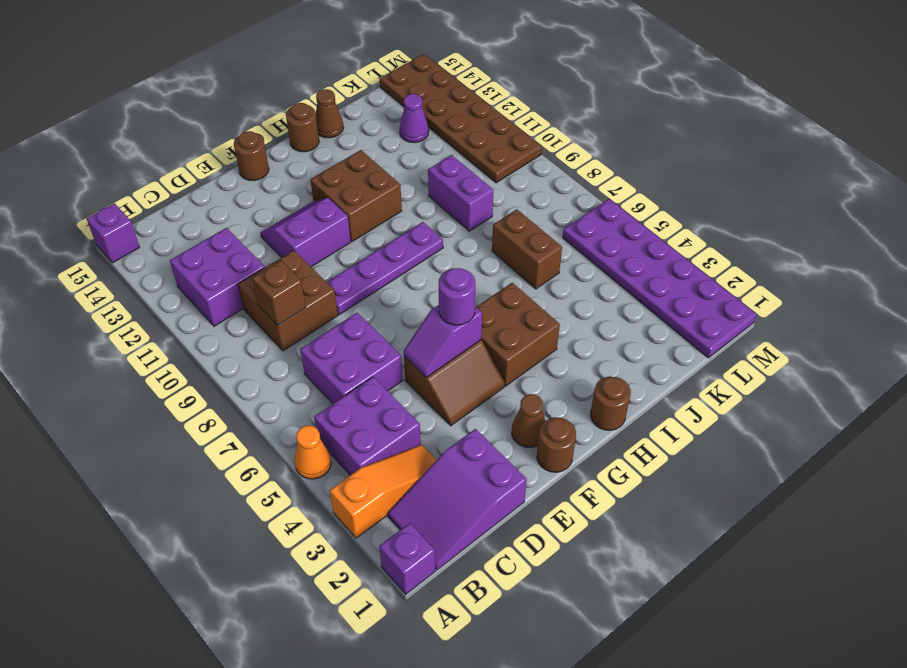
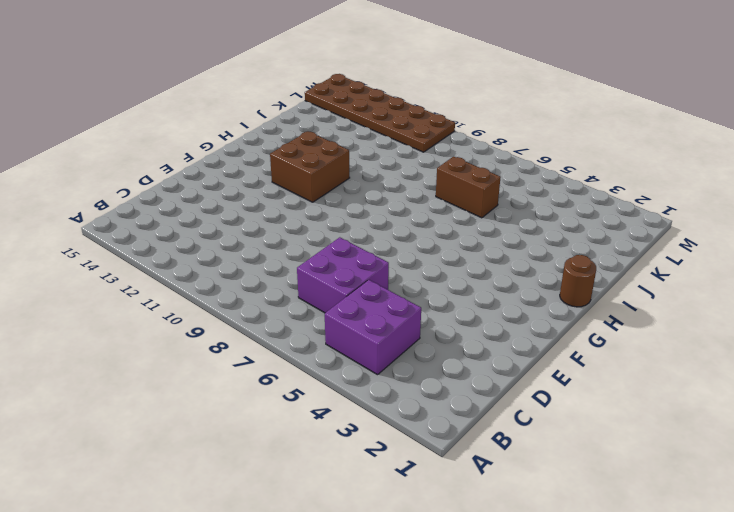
none -> purple 1x1 brick [379,523,435,594]
none -> orange 1x3 slope [330,445,437,538]
none -> orange 1x1 cone [294,426,331,479]

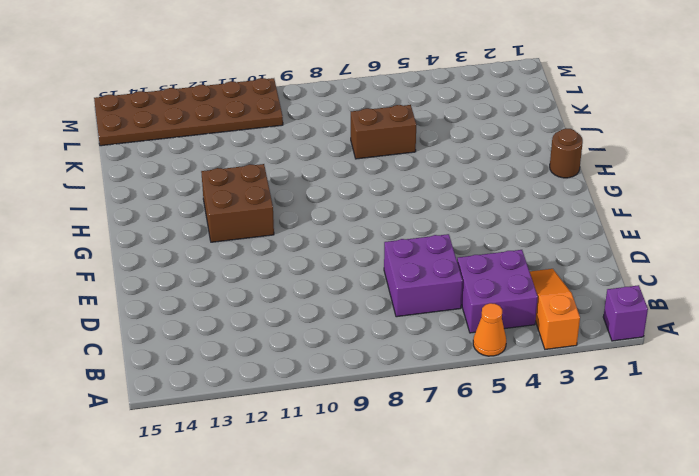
none -> purple 1x1 brick [87,203,140,263]
none -> purple 2x3 slope [388,429,527,570]
none -> purple 2x2 brick [170,228,265,326]

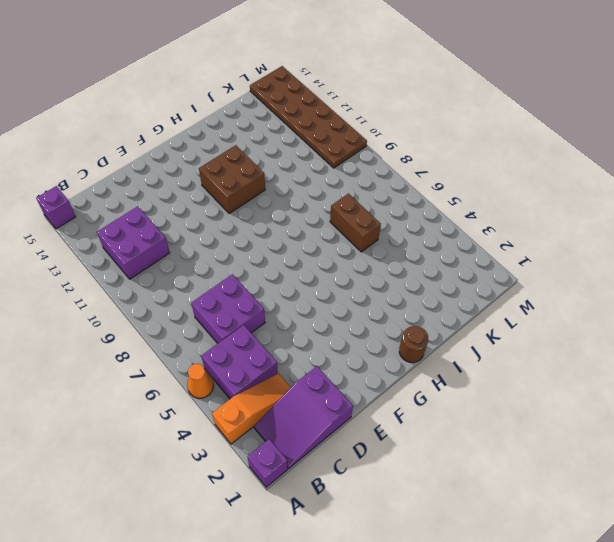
none -> brown 2x2 brick [238,250,338,351]
none -> brown 2x2 slope [404,340,505,426]
none -> purple 1x4 plate [327,222,443,315]

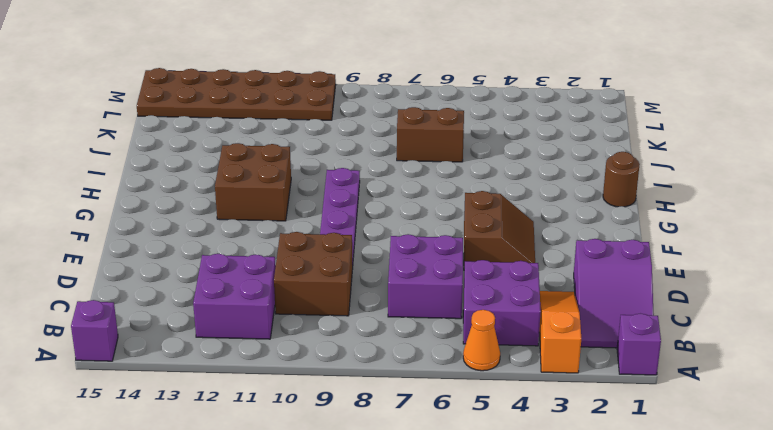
none -> purple 2x2 slope [260,198,351,267]
none -> brown 1x1 round brick [537,418,576,472]
none -> brown 1x1 cone [511,394,545,447]

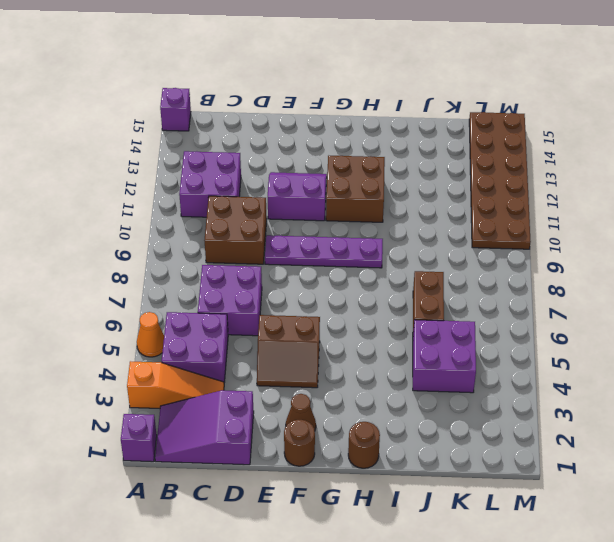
purple 2x2 brick [413,320,476,393] -> none
none -> brown 1x1 round brick [234,131,269,181]
none -> brown 2x2 brick [476,283,560,386]
none -> brown 1x1 round brick [286,103,319,152]

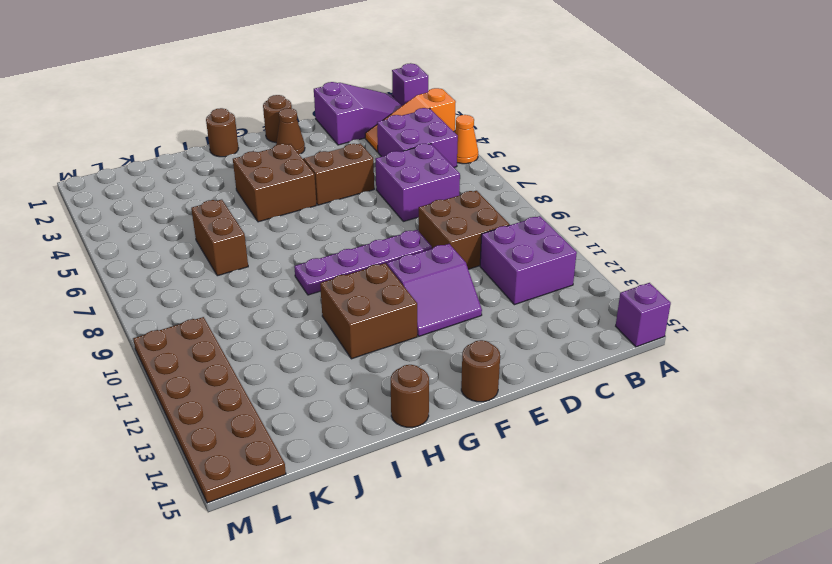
none -> brown 1x1 cone [316,89,343,138]
none -> purple 1x2 brick [428,155,493,231]
none -> purple 1x1 cone [400,94,429,143]

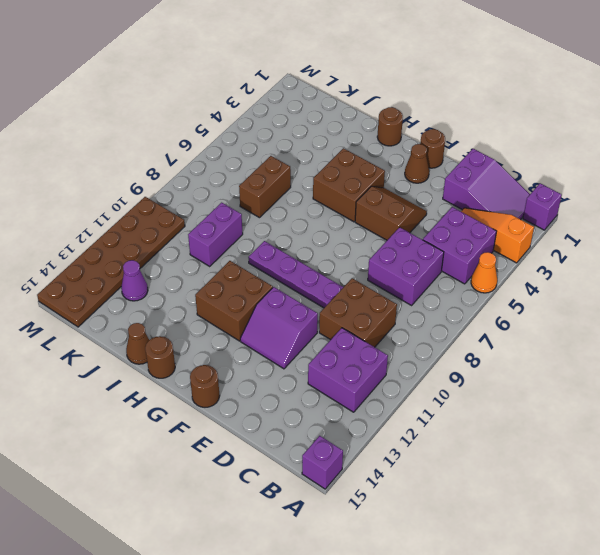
none -> purple 2x6 plate [563,199,757,358]
none -> brown 1x1 brick [252,260,306,325]
none -> purple 1x2 slope [404,305,482,378]

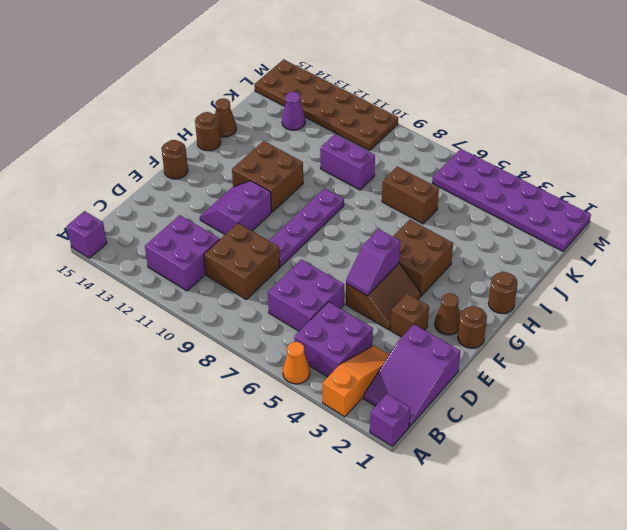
brown 1x1 brick [391,294,429,337] -> brown 1x1 brick moved to [252,260,306,325]
none -> purple 1x1 round brick [439,268,475,325]

